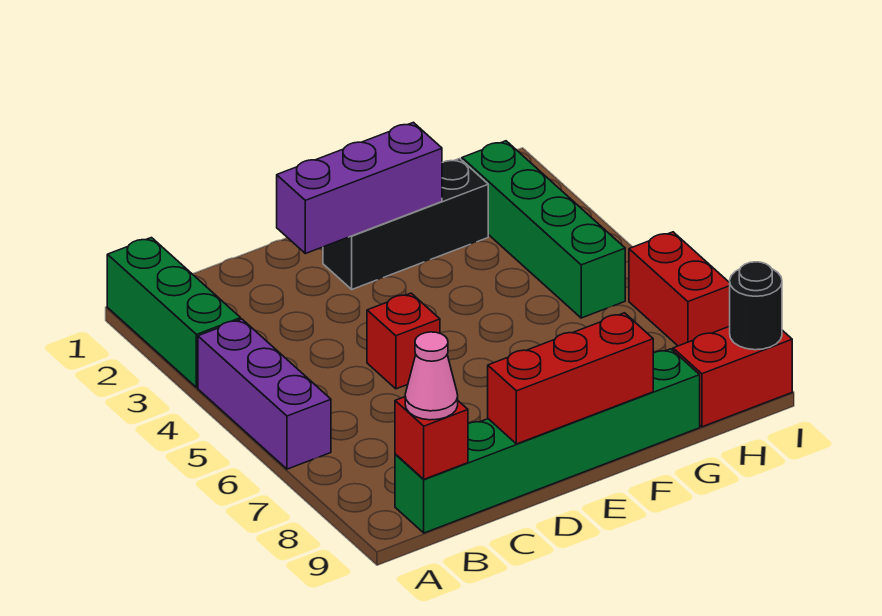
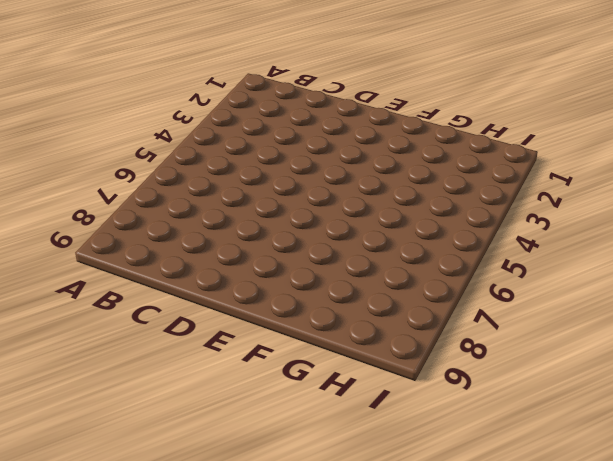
none -> green 1x3 brick [107,238,241,388]
none -> purple 1x3 brick [198,319,331,469]
none -> green 1x6 brick [395,349,700,533]

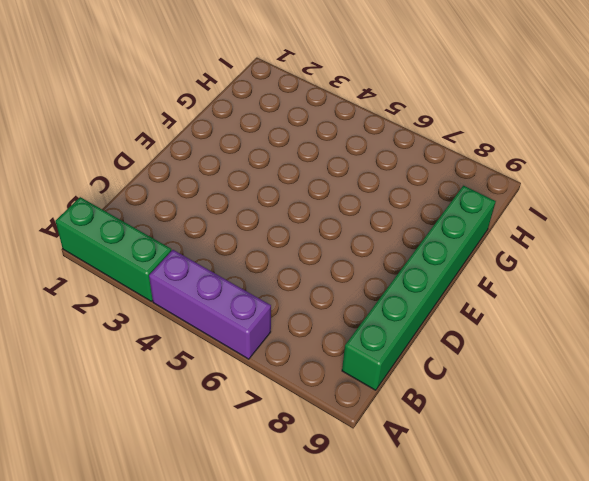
none -> red 1x1 brick [367,293,440,389]
none -> black 1x3 brick [323,158,488,289]
none -> green 1x4 brick [462,141,625,318]

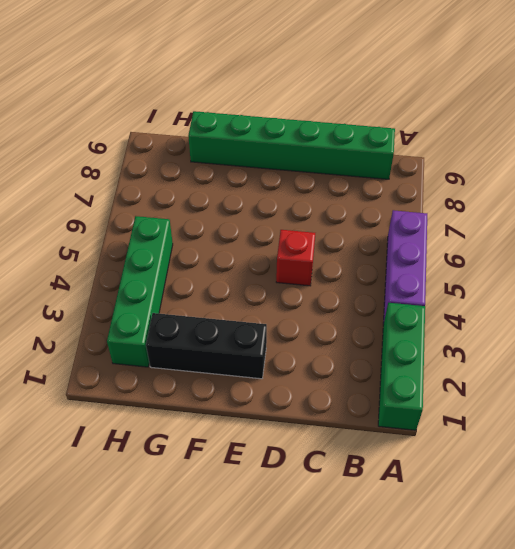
none -> red 1x2 brick [673,326,792,427]
none -> red 1x2 brick [629,232,730,346]
none -> red 1x1 brick [395,397,468,479]

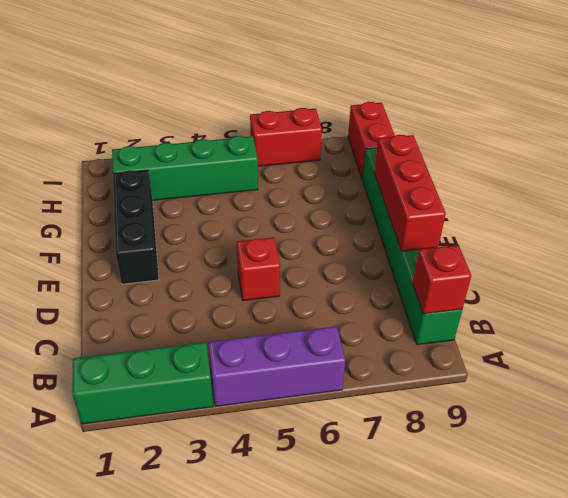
none -> purple 1x3 brick [277,122,442,254]
none -> black 1x1 round brick [730,262,782,350]
none -> pink 1x1 cone [405,332,458,420]

